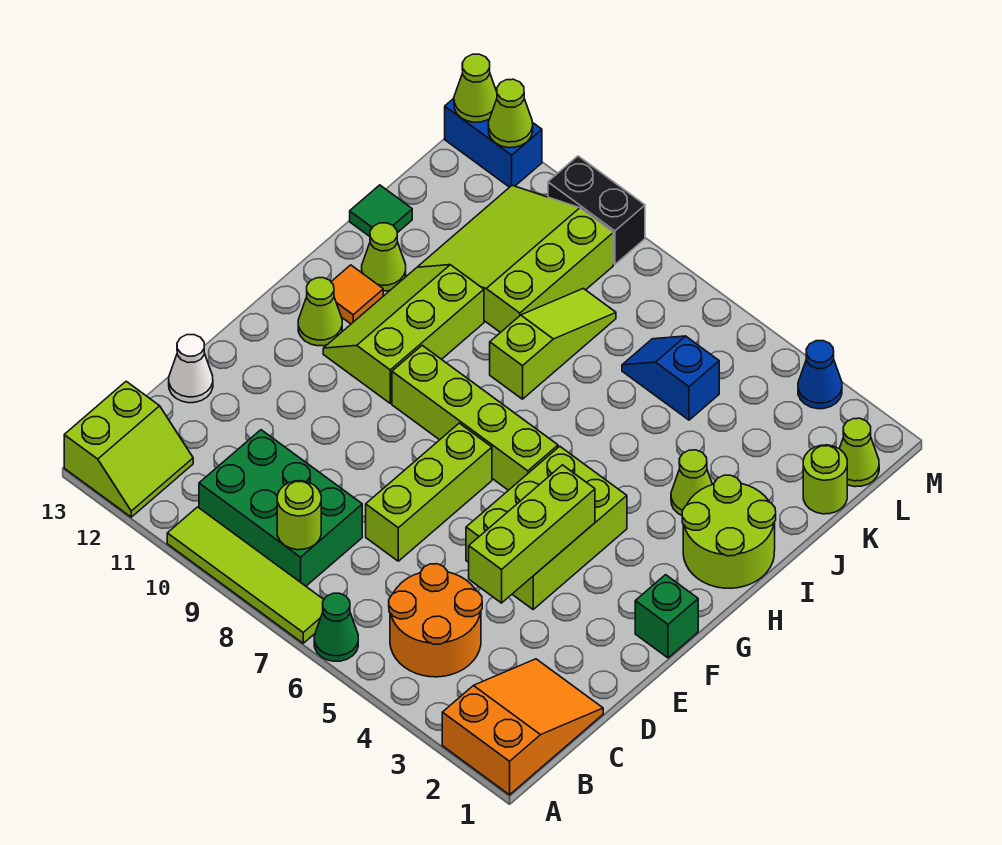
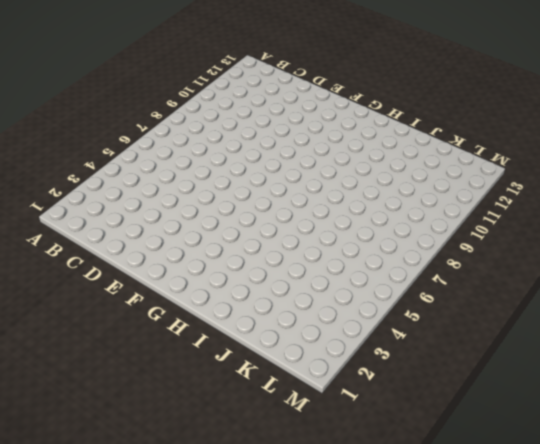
none -> orange 2x3 slope [442,659,603,795]
none -> green 1x1 cone [314,593,358,661]
none -> lime 1x4 tile [167,507,324,643]
none -> lime 2x2 slope [64,381,193,517]

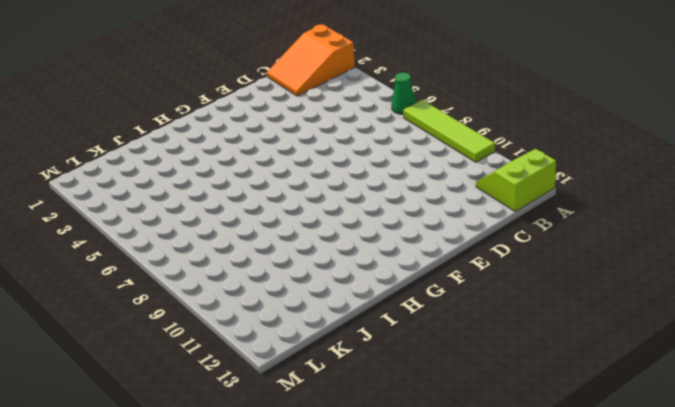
none -> orange 2x2 round brick [389,564,482,677]
none -> green 2x3 brick [199,430,362,586]
none -> lime 1x3 brick [366,423,492,561]
none -> white 1x1 cone [169,335,213,403]

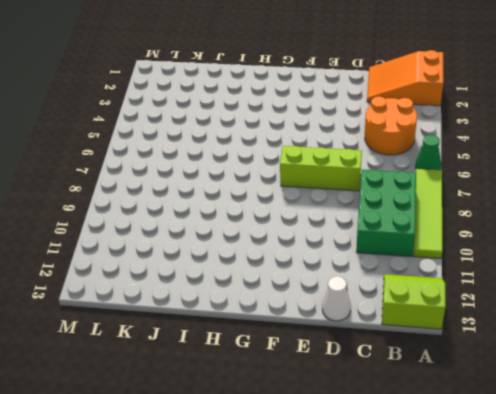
none -> lime 2x3 brick [466,446,627,609]
none -> green 1x1 brick [635,575,698,658]
none -> lime 1x4 brick [392,345,558,490]
none -> lime 2x3 slope [323,265,484,403]

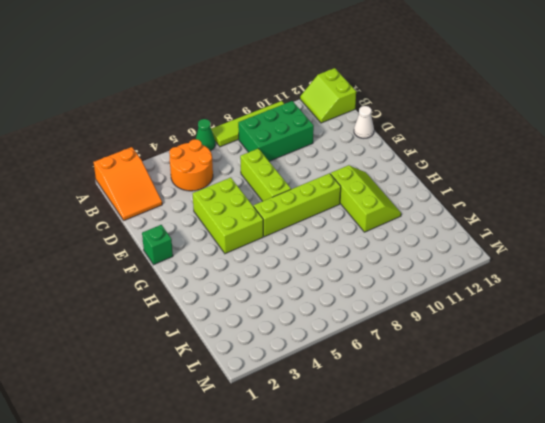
none -> lime 1x1 cone [298,278,342,346]
none -> lime 2x2 round brick [682,475,776,588]
none -> orange 1x1 tile [331,265,383,324]
none -> lime 1x1 cone [671,450,712,515]

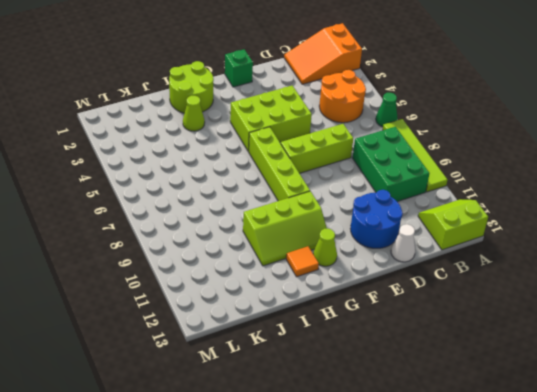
blue 2x2 round brick [350,190,403,248] -> none
none -> lime 1x3 slope [490,288,616,399]
none -> lime 1x1 cone [362,223,406,291]
none -> lime 3x3 slope [418,185,613,333]
none -> green 1x1 tile [350,185,412,236]

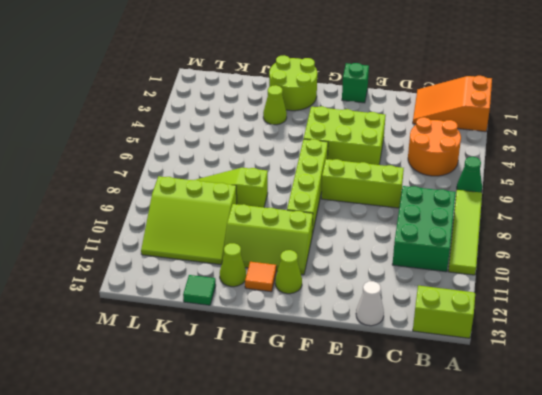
none -> lime 1x1 round brick [803,445,847,514]
none -> blue 1x2 slope [622,336,719,420]
none -> lime 1x1 cone [839,418,879,487]
none -> blue 1x1 cone [798,341,842,409]

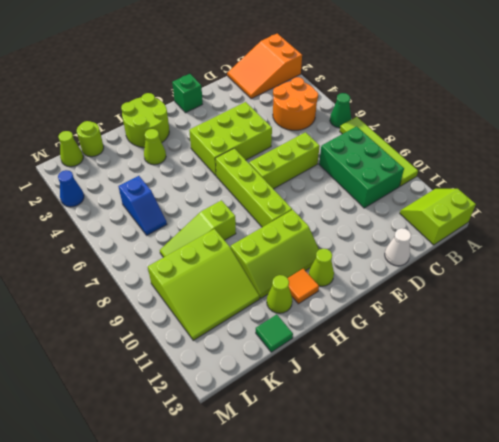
none -> black 1x2 brick [548,156,645,264]
none -> blue 1x2 brick [445,98,542,187]
none -> lime 1x1 round brick [277,481,321,550]
none -> lime 1x3 brick [469,465,595,603]

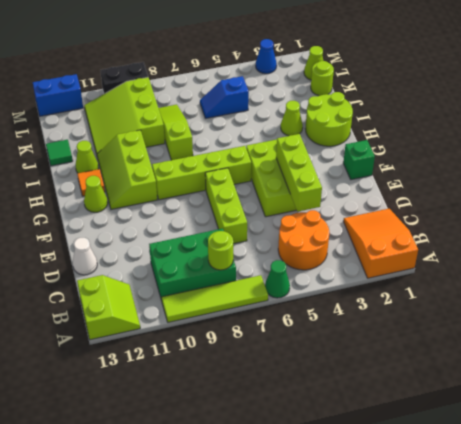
none -> lime 1x1 cone [488,79,533,148]
none -> lime 1x1 cone [454,54,497,122]

